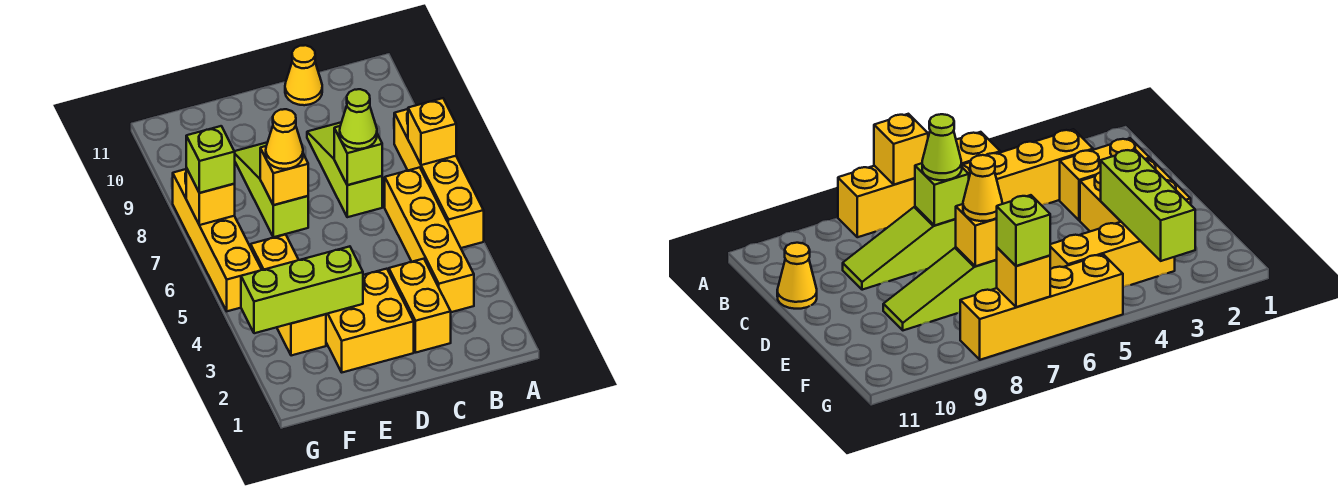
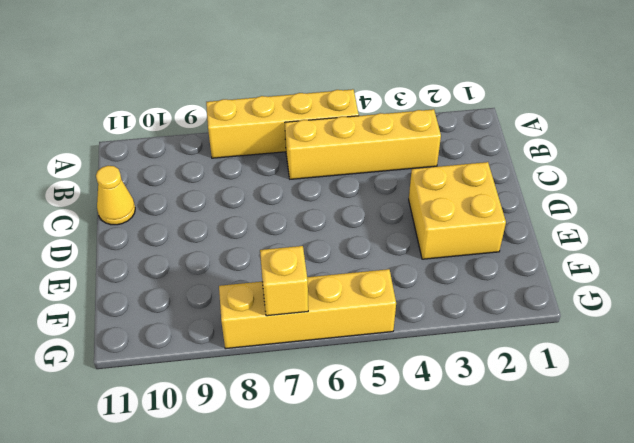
none -> yellow 1x2 brick [389,259,451,352]
none -> lime 1x3 slope [307,123,382,217]
none -> lime 1x3 slope [234,143,308,237]

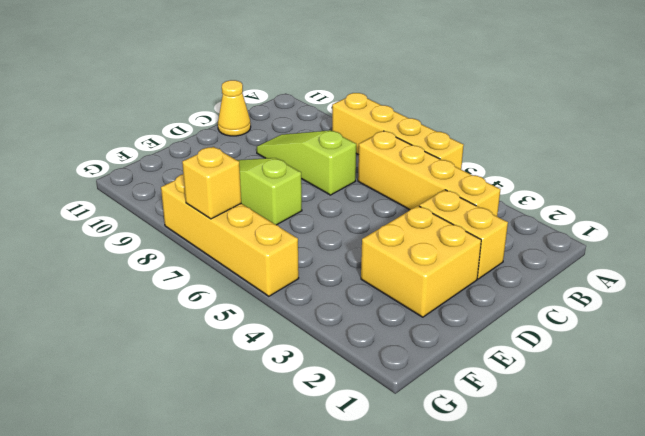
none -> yellow 1x3 brick [251,234,326,356]
none -> yellow 1x1 brick [408,98,456,165]
none -> lime 1x1 brick [334,126,382,185]

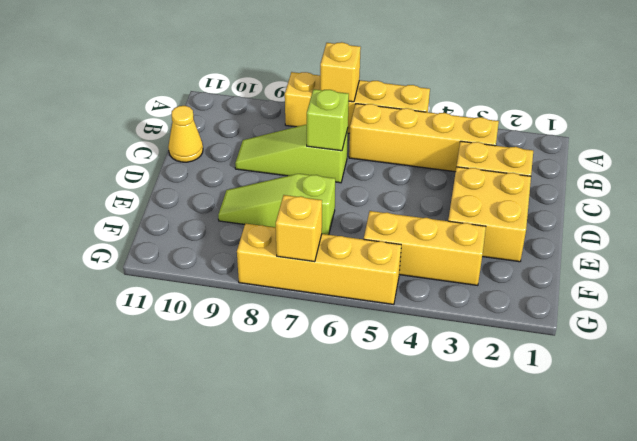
none -> lime 1x3 brick [241,246,363,333]
none -> yellow 1x1 brick [260,146,308,205]
none -> lime 1x1 cone [340,89,377,149]

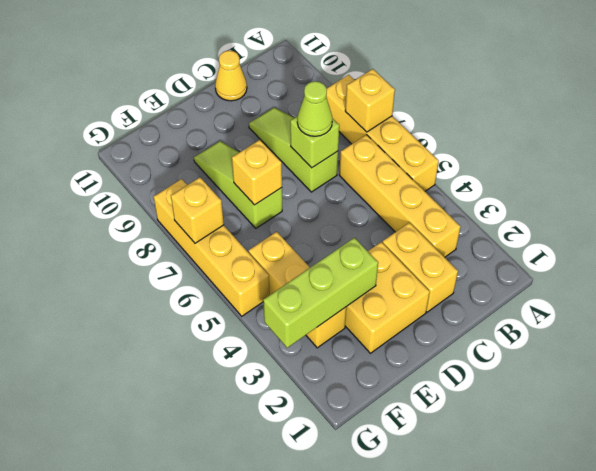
none -> yellow 1x1 cone [266,109,303,169]
none -> lime 1x1 brick [186,126,235,193]

